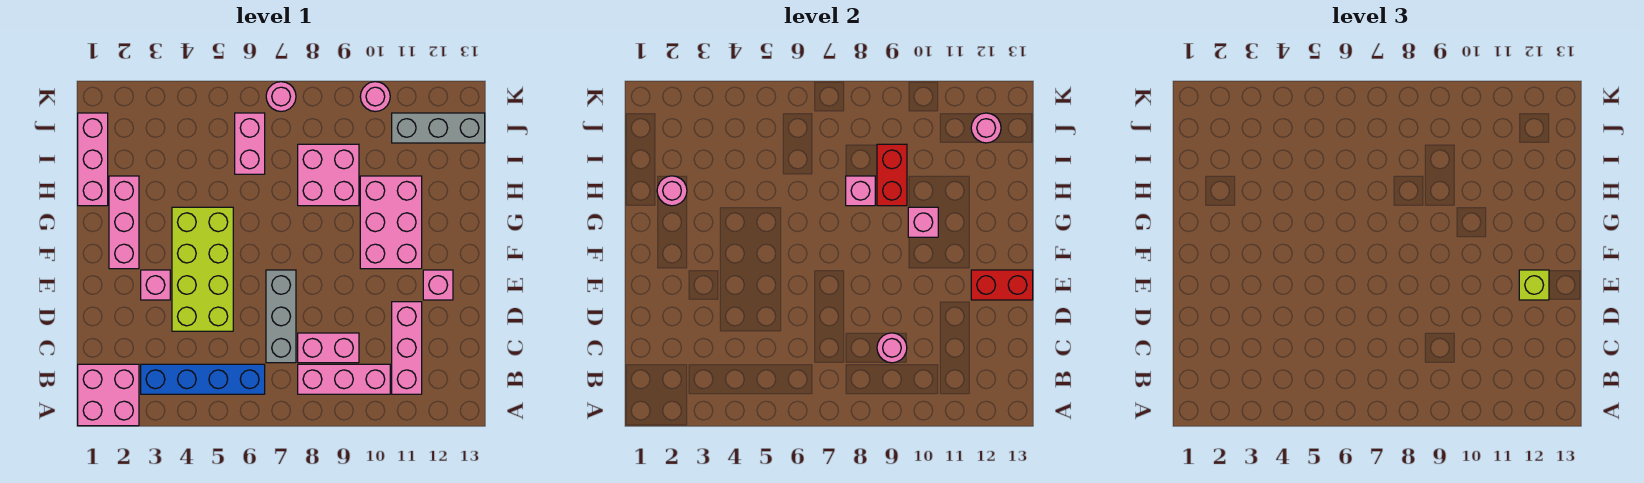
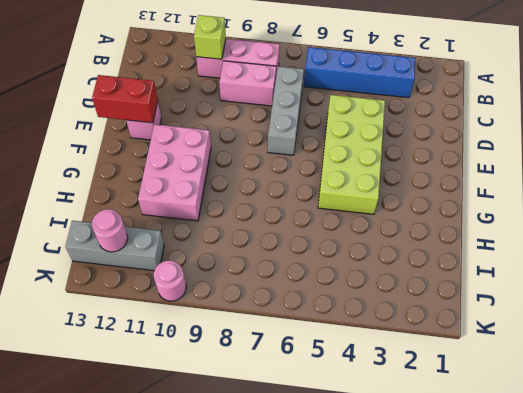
lime 1x1 brick [194,15,226,59] -> lime 1x1 brick moved to [1519,270,1549,300]
none -> pink 2x2 brick [78,364,139,426]
none -> pink 1x3 brick [392,302,422,394]
none -> pink 1x1 brick [141,270,170,300]

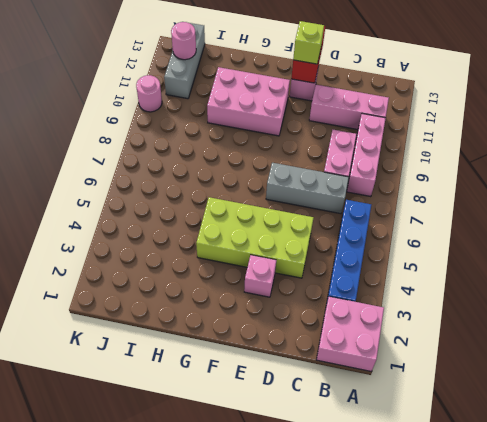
none -> pink 1x3 brick [109,176,139,269]
none -> pink 1x3 brick [78,113,108,206]
none -> pink 2x2 brick [298,144,359,206]

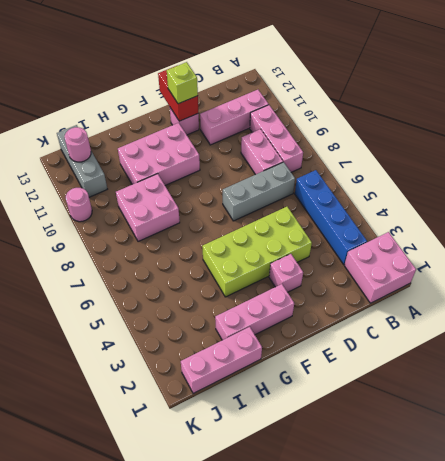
none -> pink 1x2 brick [235,113,265,174]
none -> pink 1x1 round brick [266,82,296,111]
none -> pink 1x1 round brick [877,333,907,363]

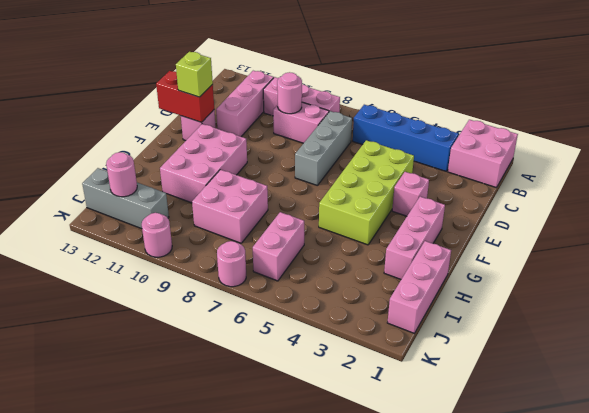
none -> pink 1x1 brick [908,207,938,237]
none -> pink 1x1 round brick [657,176,687,206]
none -> pink 1x1 brick [846,176,875,206]

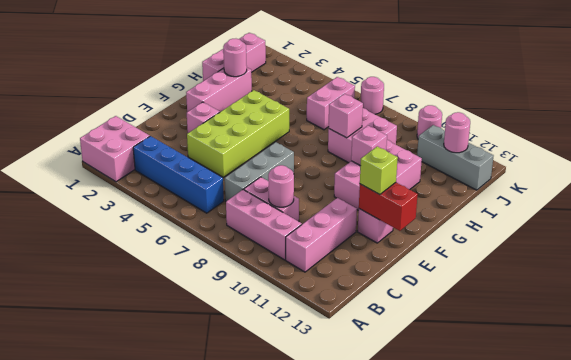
none -> red 1x2 brick [877,144,907,206]

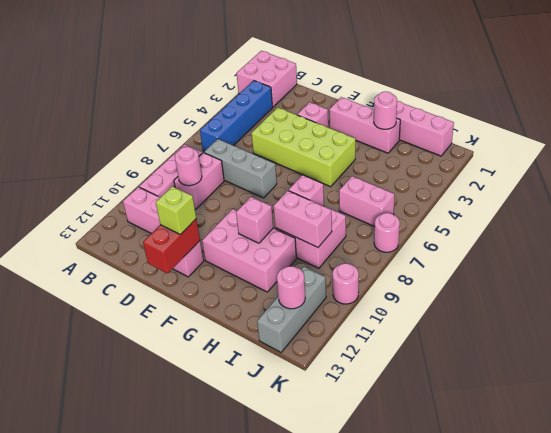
pink 1x2 brick [273,191,332,247] -> red 1x2 brick [877,144,907,206]

